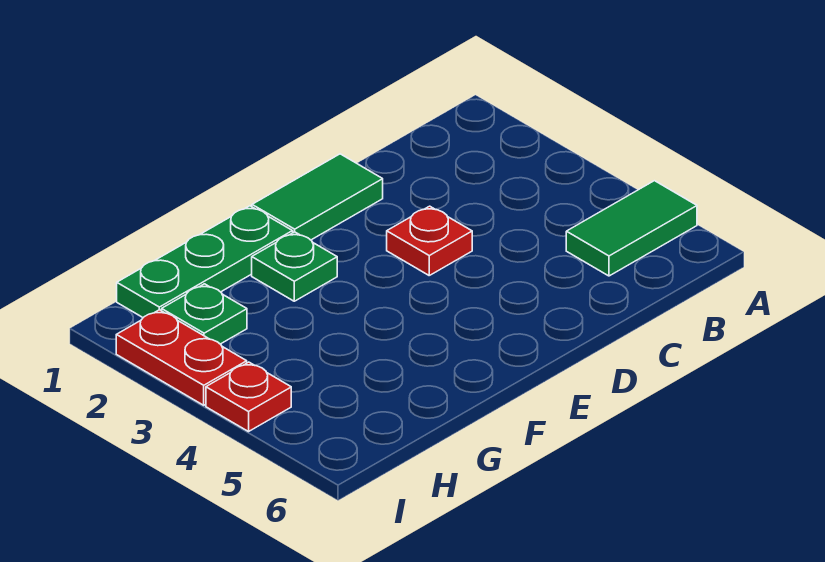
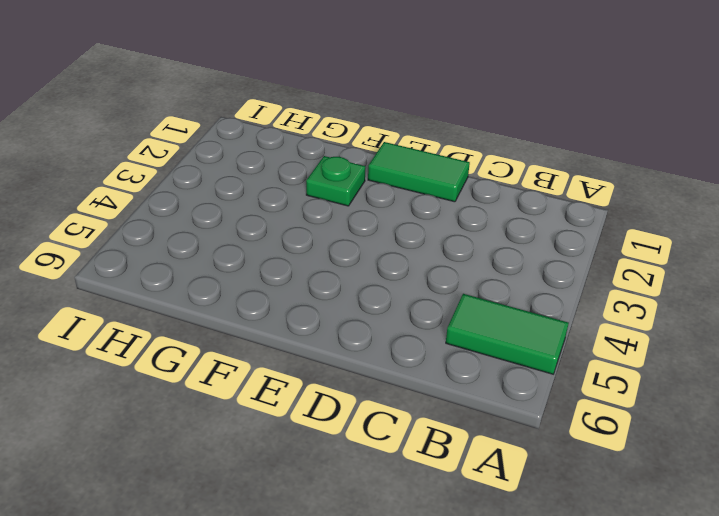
none -> red 1x1 plate [387,206,472,275]
none -> green 1x3 plate [117,206,293,317]

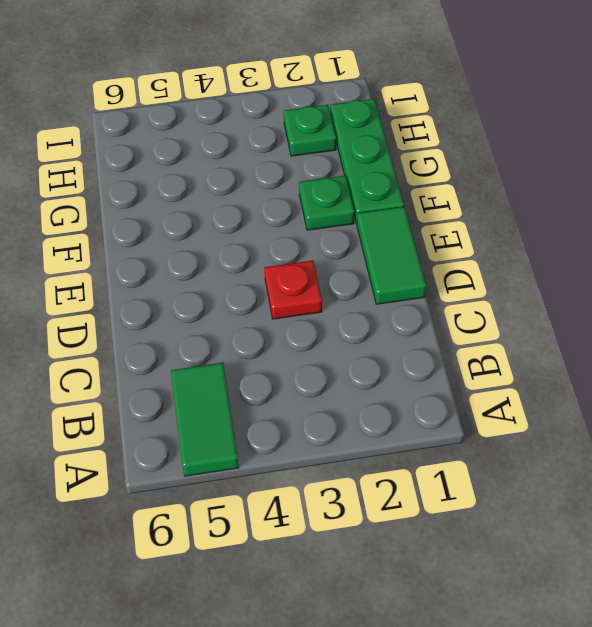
none -> red 1x2 plate [116,310,247,405]
none -> red 1x1 plate [206,362,291,432]

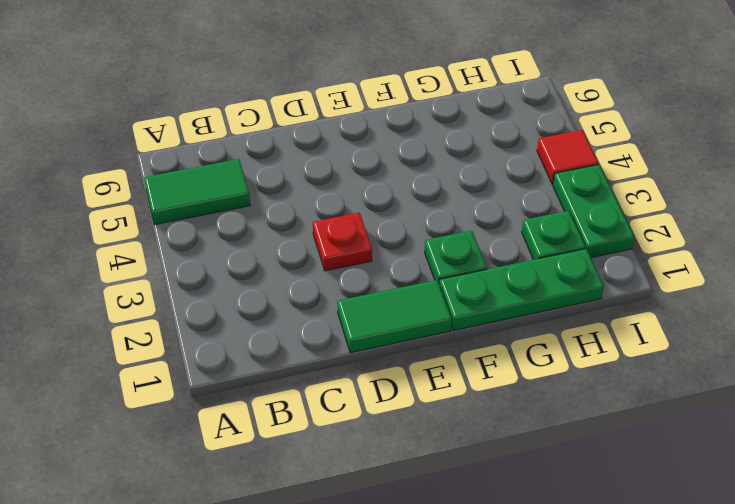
green 1x2 plate [553,165,634,258] -> red 1x2 plate [116,310,247,405]
red 1x1 tile [537,130,598,184] -> red 1x1 plate [206,362,291,432]

